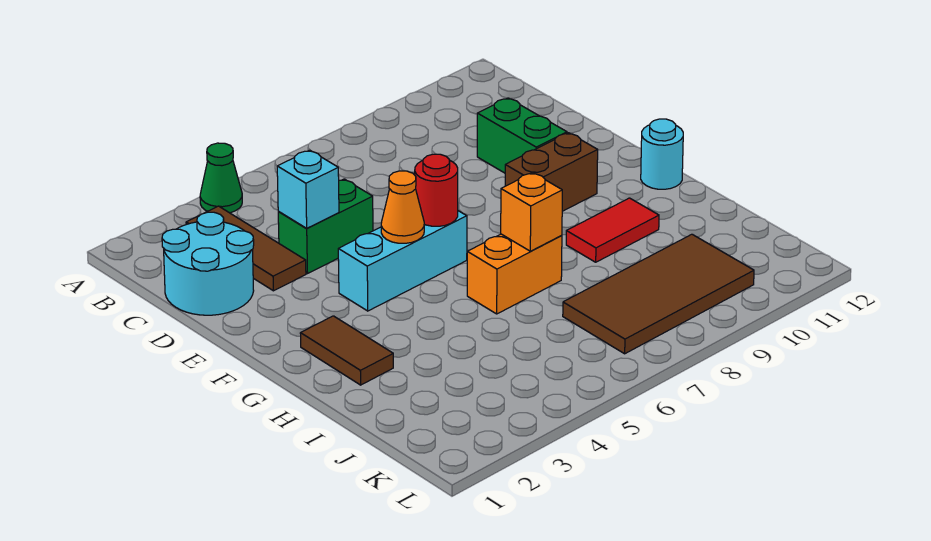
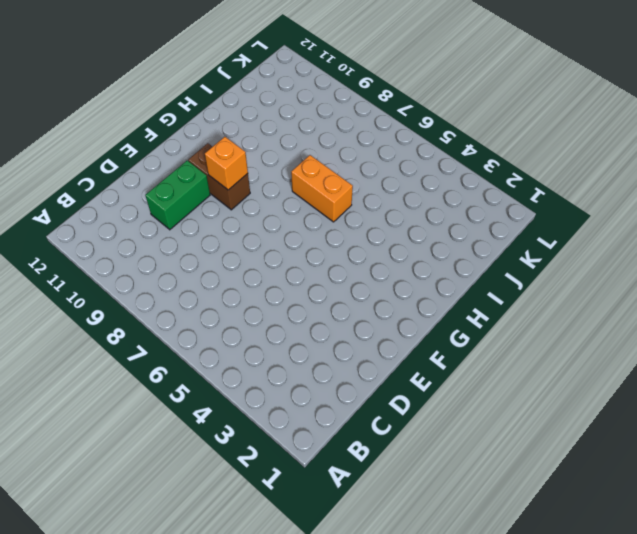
orange 1x1 brick [205,137,248,190] -> orange 1x1 brick moved to [501,173,562,251]
none -> green 1x1 cone [200,143,242,213]
none -> brown 1x3 tile [186,206,306,291]
none -> cyan 2x2 round brick [162,212,254,315]

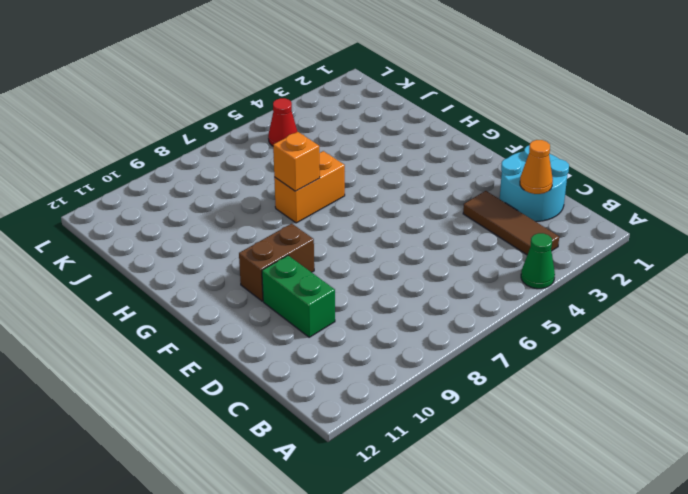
orange 1x1 cone [520,140,553,194] -> orange 1x1 cone moved to [381,171,424,243]
red 1x1 cone [268,98,297,146] -> none
none -> green 1x2 brick [278,179,373,274]
none -> cyan 1x3 brick [338,211,467,311]
none -> brown 1x2 tile [300,316,393,385]

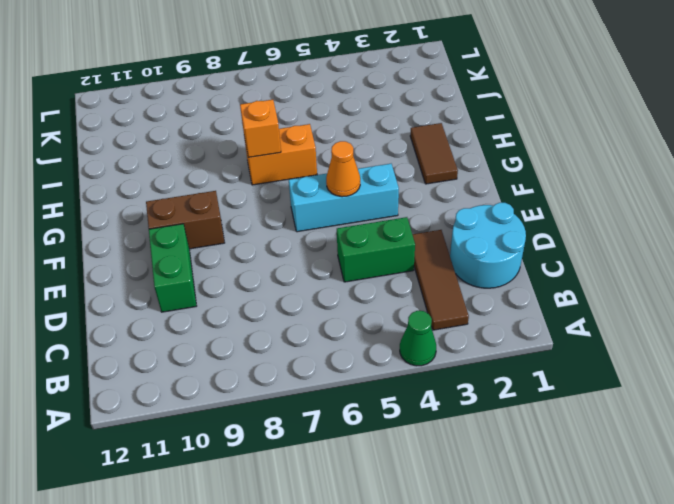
none -> cyan 1x1 round brick [641,119,683,189]
none -> red 1x2 tile [566,198,659,262]
none -> brown 2x4 tile [563,234,754,354]

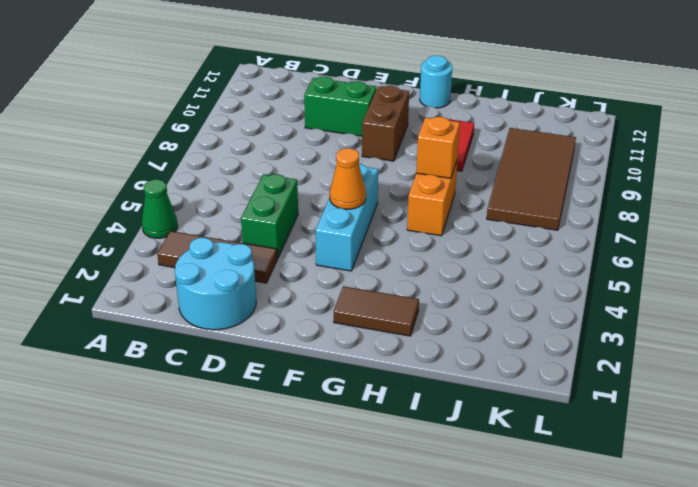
none -> cyan 1x1 brick [277,150,339,228]
none -> red 1x1 round brick [415,154,458,226]

